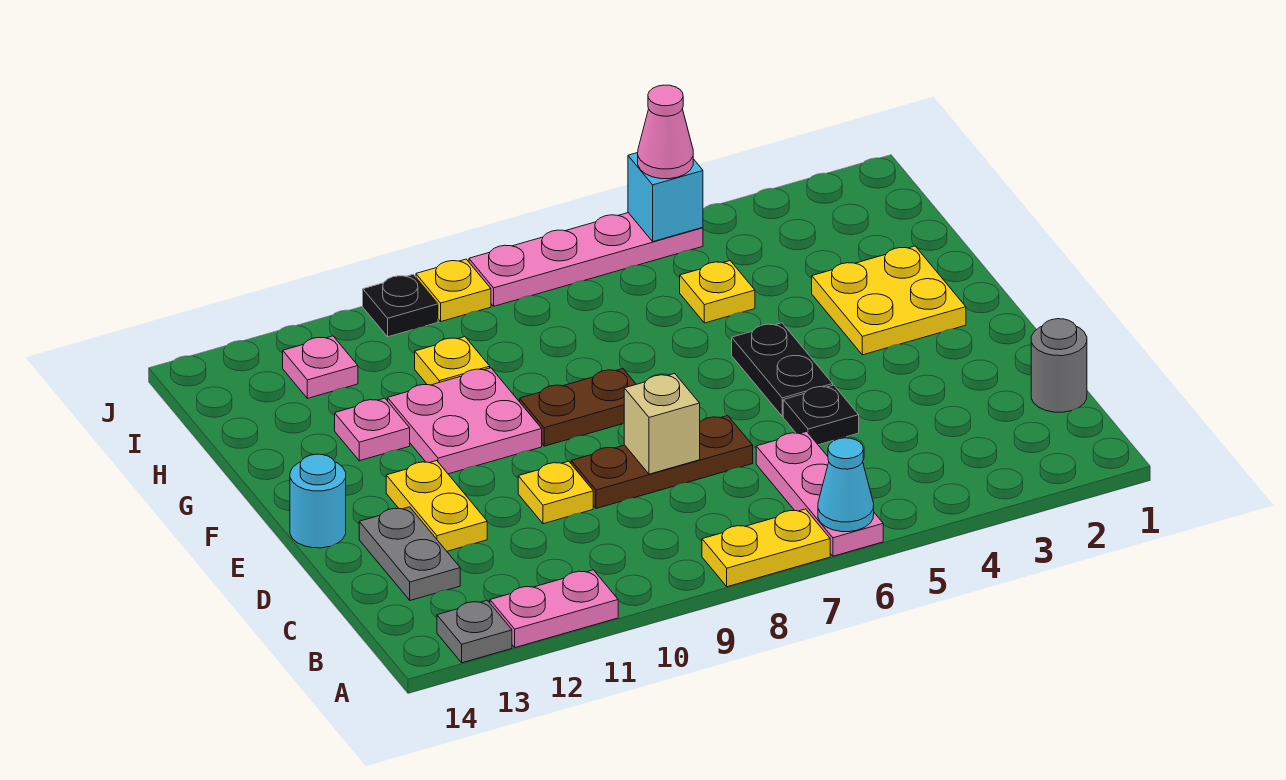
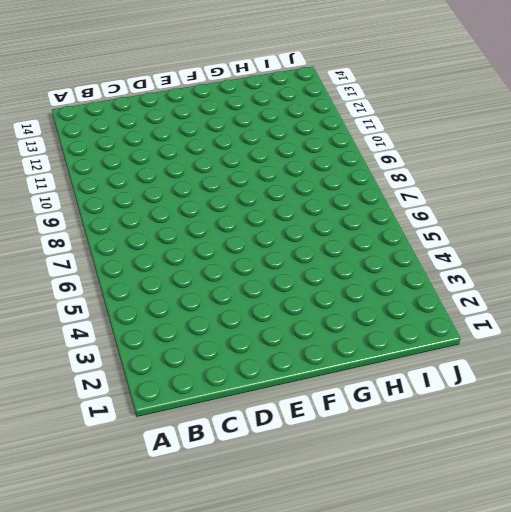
none -> pink 1x3 plate [756,432,883,556]
none -> yellow 1x2 plate [702,509,830,587]
none -> pink 1x2 plate [490,570,618,648]

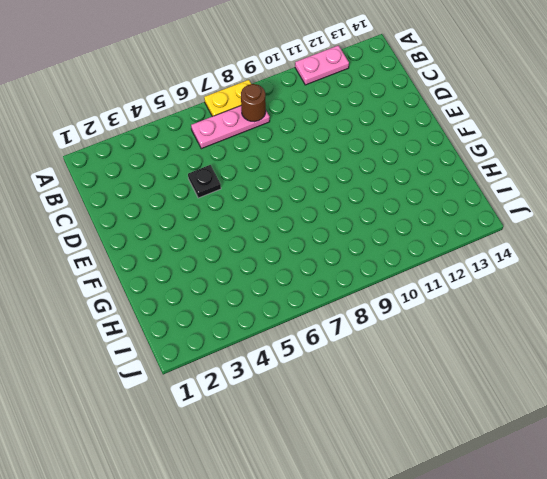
pink 1x3 plate [191,106,270,149] -> pink 1x3 plate turned to [756,432,883,556]
brown 1x1 round brick [241,84,266,122] -> none
none -> grey 1x1 plate [437,600,512,663]
none -> grey 1x1 round brick [1031,319,1087,412]
none -> grey 1x2 plate [359,507,460,600]

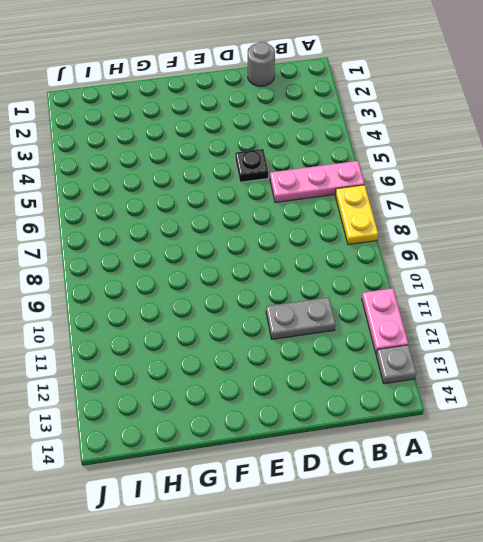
grey 1x2 plate [266,297,336,339] -> grey 1x2 plate moved to [359,507,460,600]
none -> brown 1x3 plate [571,416,753,509]
none -> yellow 1x1 plate [518,461,593,524]
none -> yellow 1x2 plate [386,461,487,551]

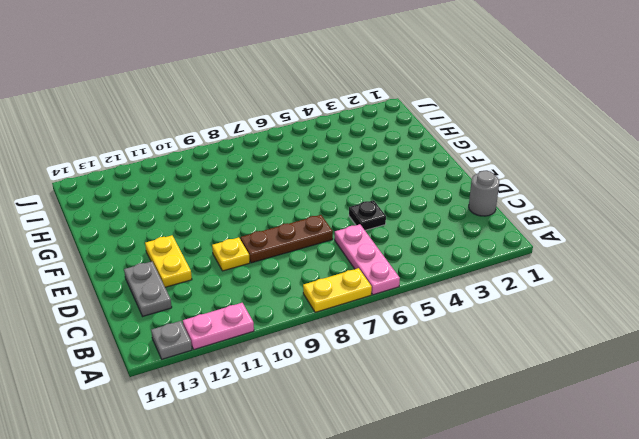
none -> black 1x2 plate [732,323,833,416]
none -> cyan 1x1 round brick [290,454,346,548]
none -> yellow 2x2 plate [812,246,966,355]

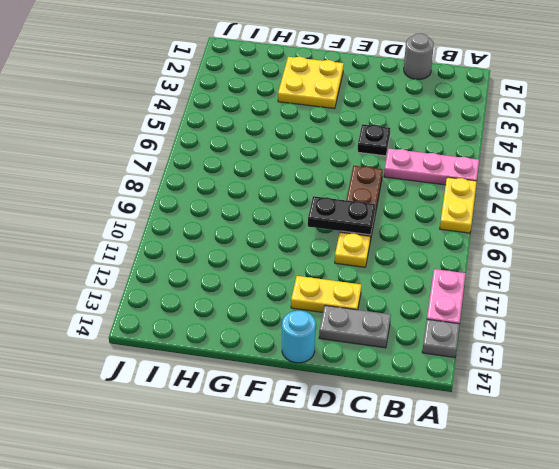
black 1x2 plate [308,196,375,235] -> black 1x2 plate moved to [732,323,833,416]
none -> brown 1x2 plate [520,369,636,446]
none -> pink 2x2 plate [388,368,542,474]
none -> pink 1x1 plate [335,398,410,461]

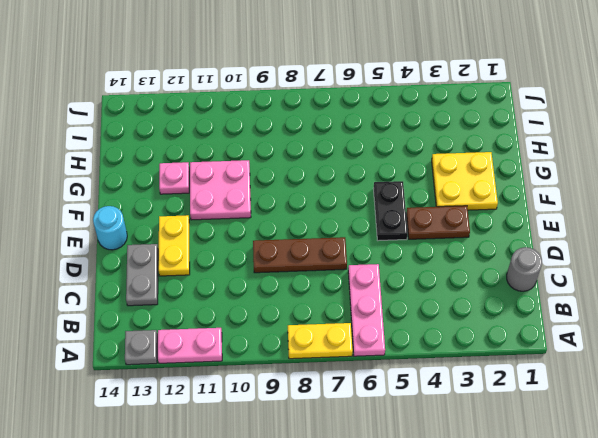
brown 1x2 plate [406,206,470,239] -> brown 1x2 plate moved to [520,369,636,446]
none -> black 1x1 plate [783,385,859,445]
none -> yellow 1x1 plate [518,461,593,524]
none -> yellow 1x1 plate [680,261,755,323]

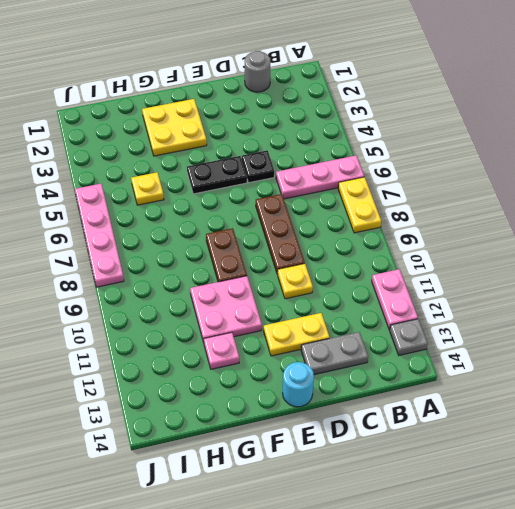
none -> yellow 1x1 plate [415,337,490,385]
none -> pink 1x1 plate [283,336,358,398]
none -> yellow 1x1 plate [416,259,491,321]

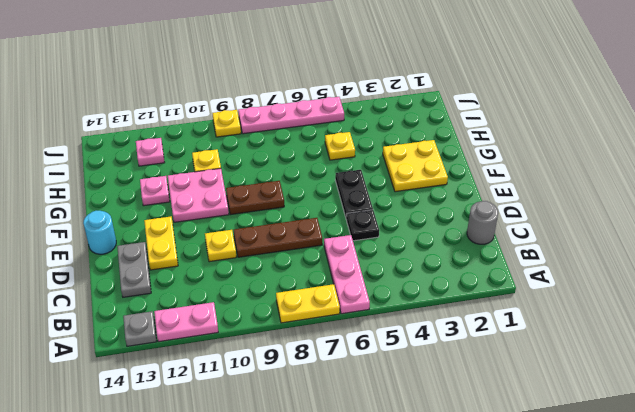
none -> black 1x1 plate [363,275,438,337]
none -> cyan 1x1 cone [818,438,874,532]
none -> tan 1x1 brick [624,374,700,474]

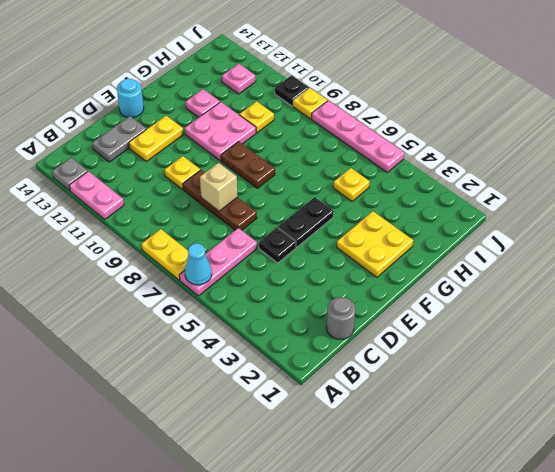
none -> cyan 1x1 brick [628,153,703,242]
none -> pink 1x1 cone [638,85,693,179]

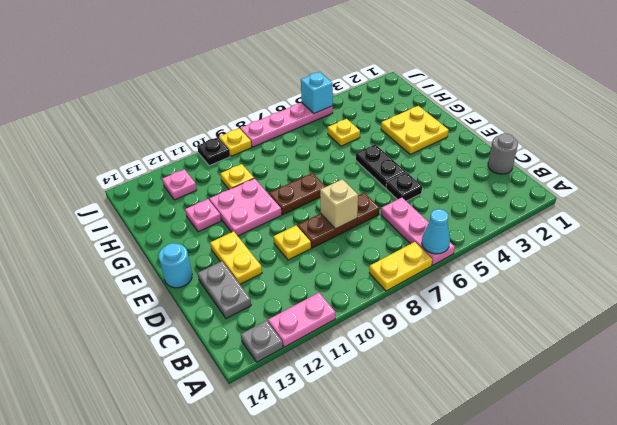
none -> pink 1x1 cone [638,85,693,179]

